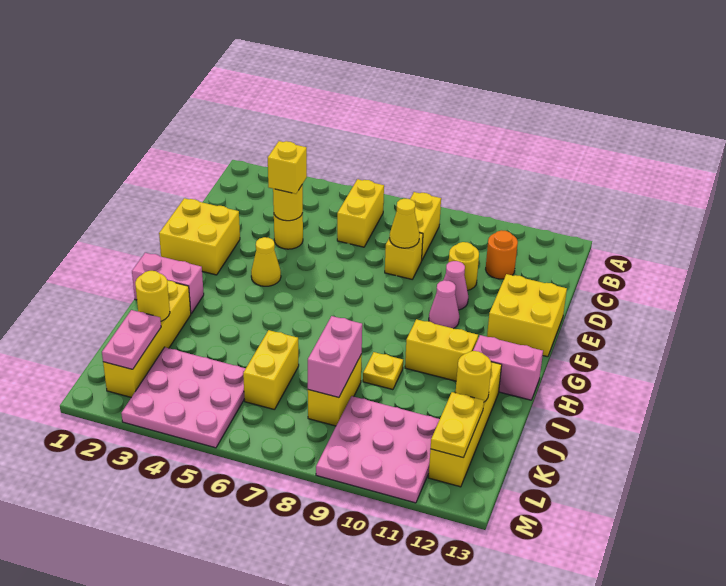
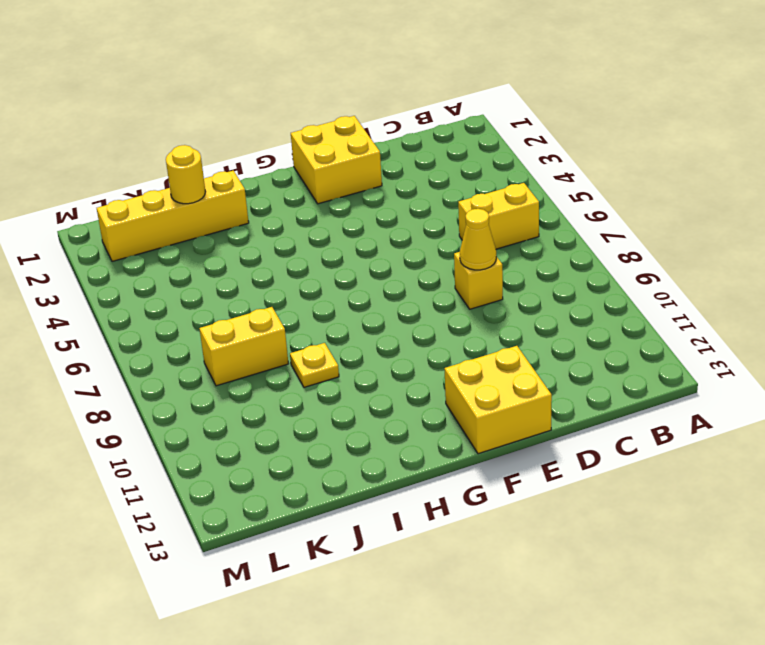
none -> yellow 1x2 brick [410,192,441,260]
none -> orange 1x1 round brick [486,230,518,279]
none -> yellow 1x1 round brick [274,213,303,249]

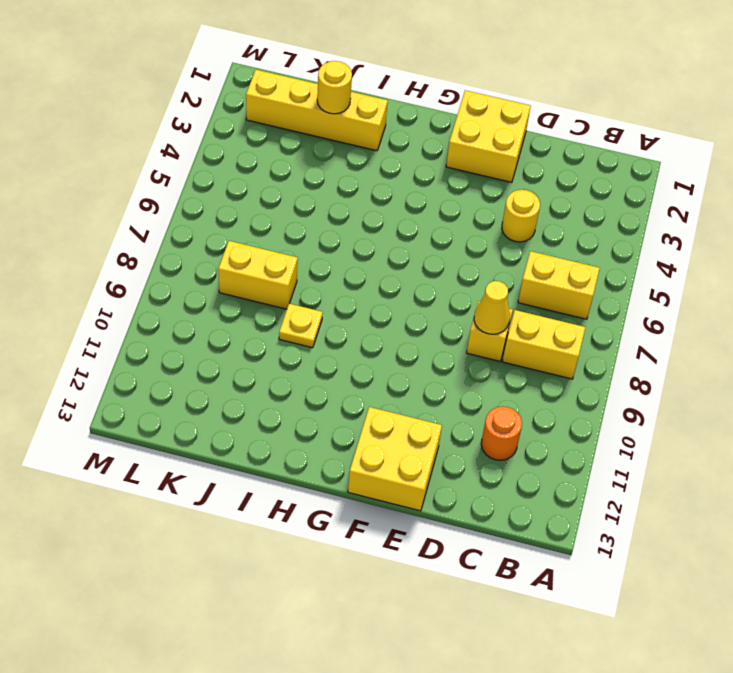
none -> yellow 1x1 round brick [449,242,479,291]
none -> pink 1x1 cone [444,261,468,310]
none -> yellow 1x1 cone [251,237,281,286]

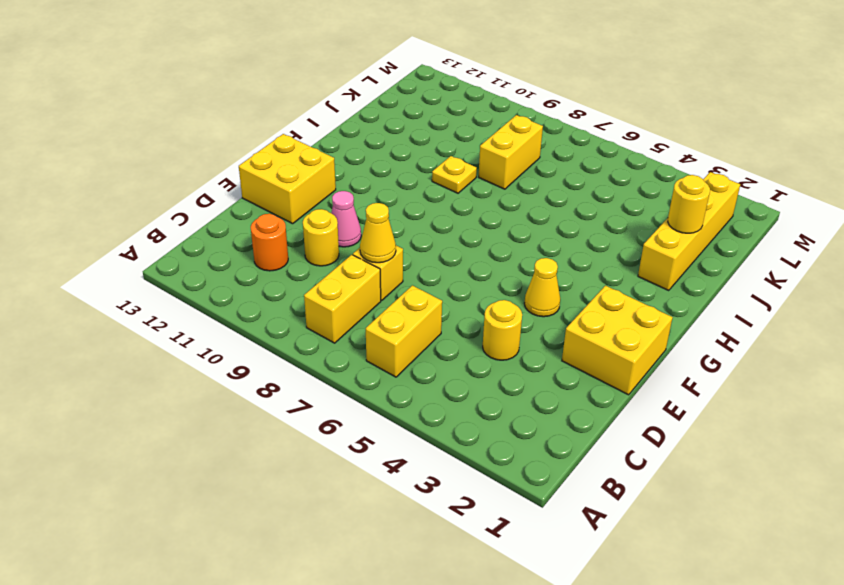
none -> pink 1x1 cone [429,280,459,329]
none -> pink 1x2 brick [132,253,204,313]
none -> yellow 1x2 brick [405,319,478,381]

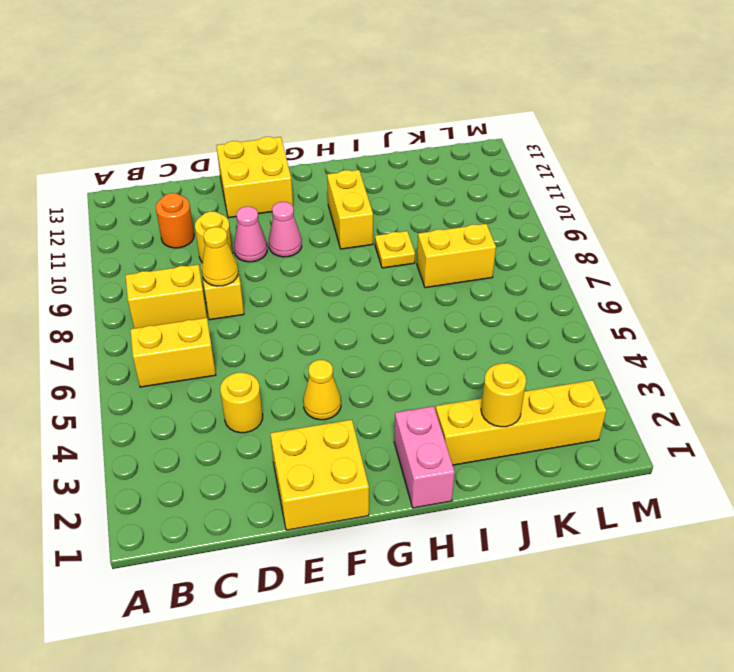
none -> pink 1x2 brick [473,335,543,400]
none -> yellow 1x4 brick [428,362,502,487]
none -> yellow 1x2 brick [243,330,299,410]

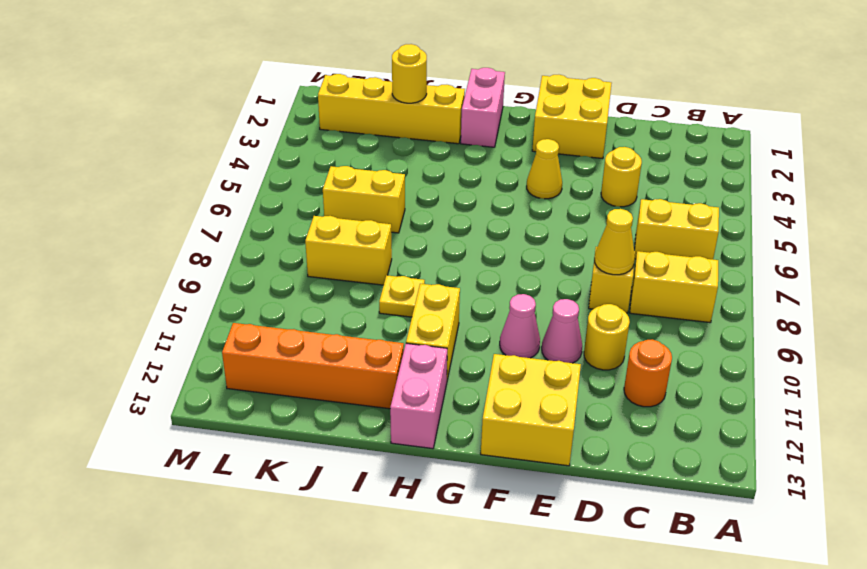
orange 1x4 brick [222,323,404,409] -> yellow 1x4 brick [428,362,502,487]
none -> pink 3x3 plate [121,347,246,448]
none -> pink 3x3 plate [316,396,440,503]
none -> yellow 1x1 round brick [273,185,303,221]

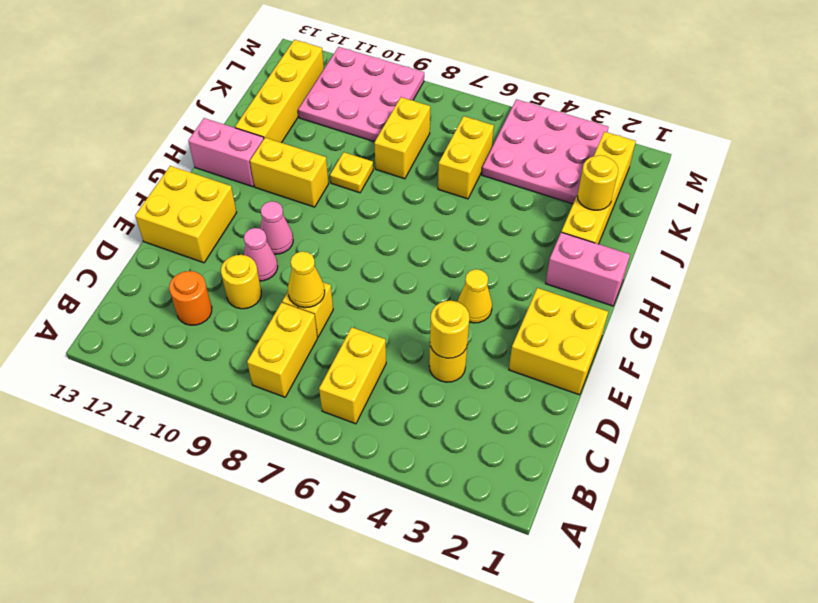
none -> pink 1x2 brick [308,316,362,398]
none -> yellow 1x1 round brick [456,351,492,402]
none -> pink 1x2 plate [102,310,161,369]

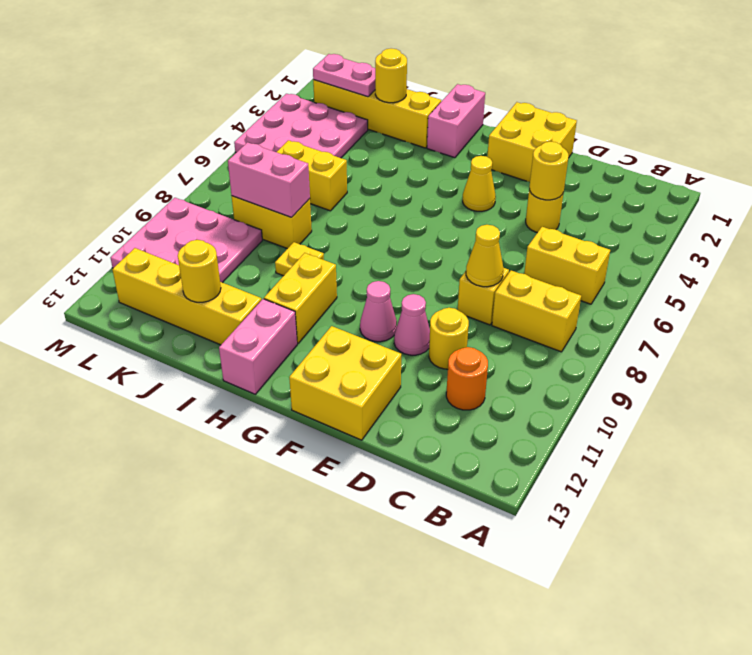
none -> yellow 1x2 plate [431,392,484,458]
none -> yellow 1x1 brick [268,141,307,194]

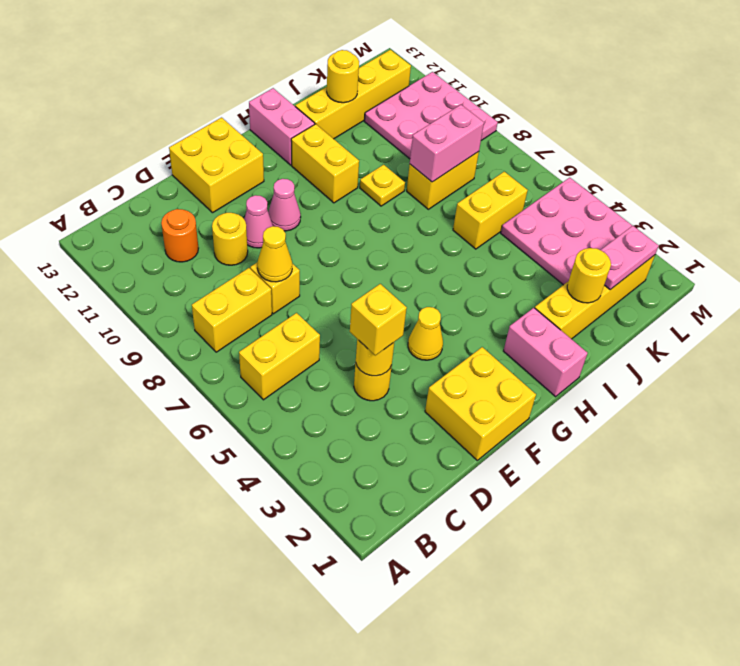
none -> yellow 1x2 plate [431,392,484,458]

